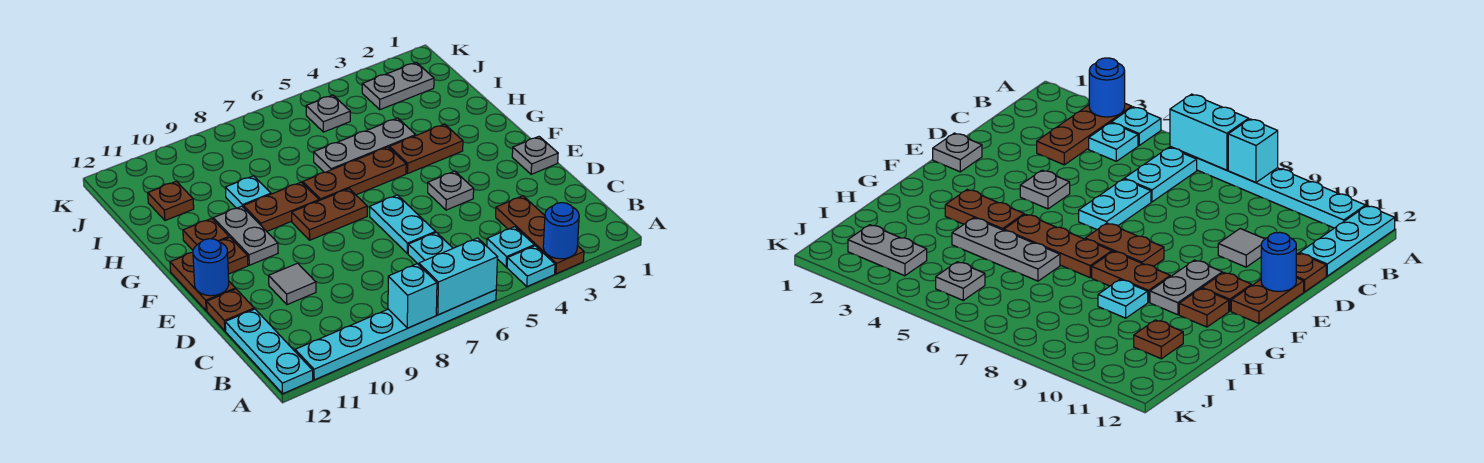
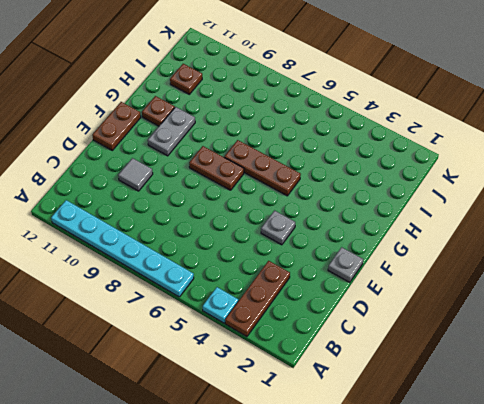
none -> cyan 1x3 plate [225,309,313,394]
none -> cyan 1x1 plate [487,227,534,267]
none -> cyan 1x2 plate [408,232,453,265]

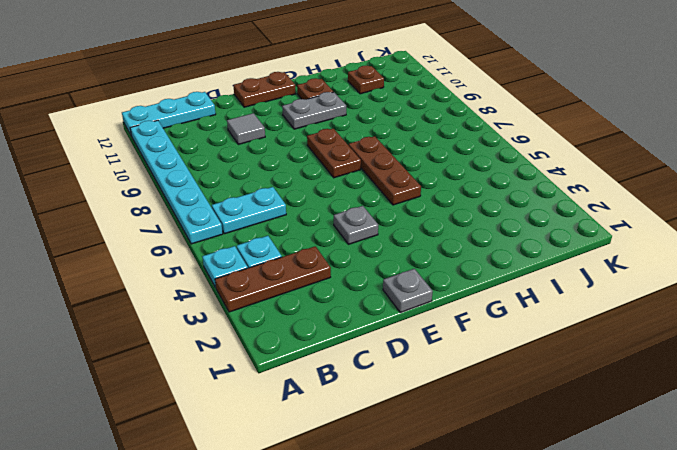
none -> cyan 1x2 plate [370,195,435,254]
none -> brown 1x1 plate [207,289,254,331]
none -> brown 1x1 plate [219,237,248,274]

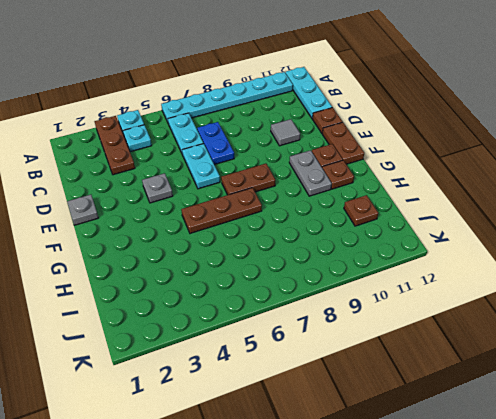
blue 1x2 plate [197,122,234,165] -> none
none -> brown 1x2 plate [390,124,463,174]
none -> brown 1x2 plate [243,182,319,231]
none -> grey 1x3 plate [314,118,416,172]

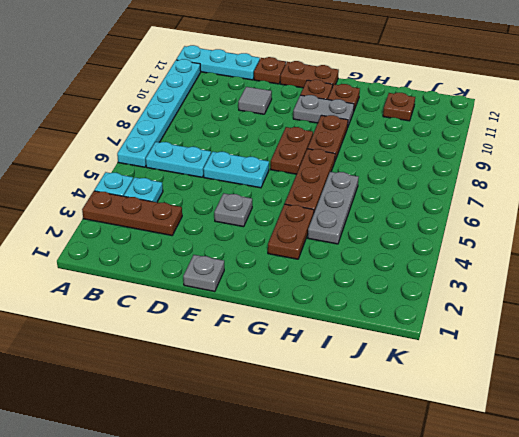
none -> cyan 1x1 plate [225,176,271,208]
none -> grey 1x2 plate [362,62,434,110]
none -> grey 1x1 plate [306,95,350,132]

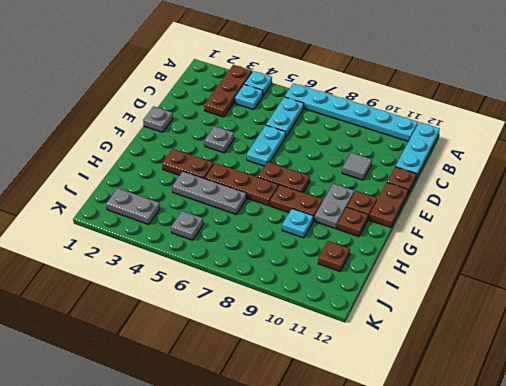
none -> blue 1x1 round brick [543,203,579,259]
none -> cyan 1x2 brick [419,238,497,315]
none -> cyan 1x1 brick [388,264,437,328]

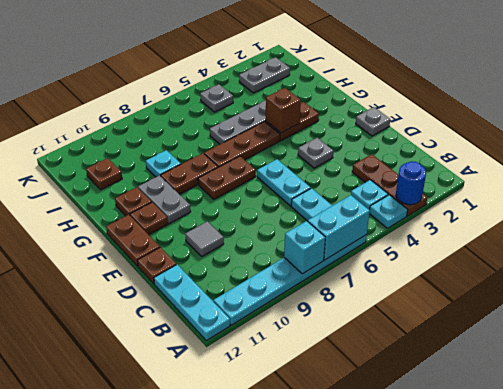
brown 1x1 brick [266,88,301,133] -> none
none -> blue 1x1 round brick [193,239,229,296]

